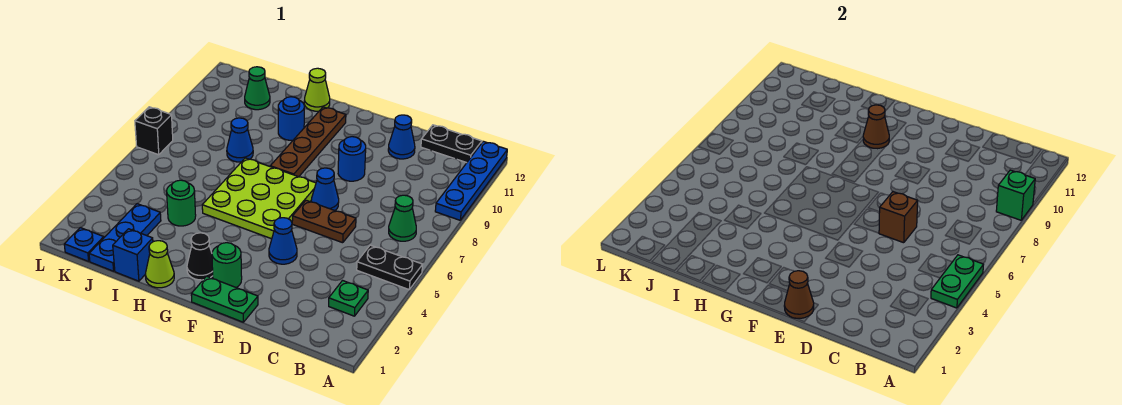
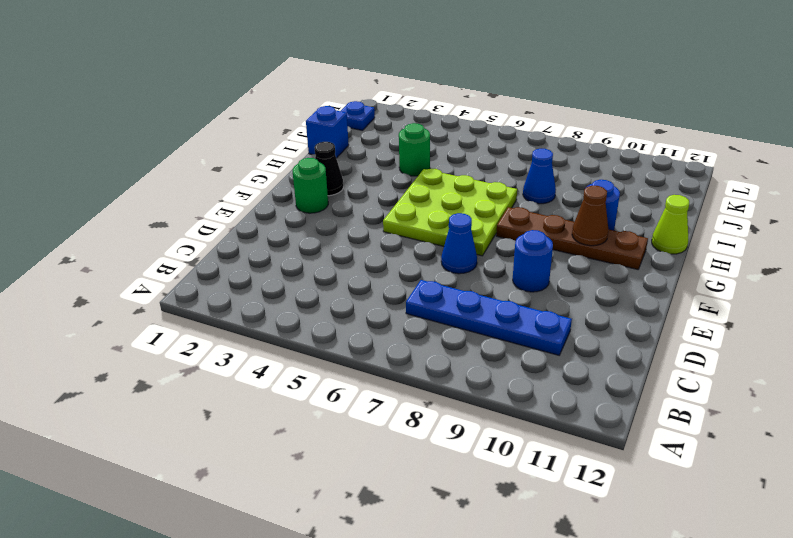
blue 1x4 plate [406,280,572,355] -> blue 1x4 plate moved to [435,141,507,220]
none -> black 1x2 plate [357,245,423,290]
none -> green 1x1 plate [329,281,368,316]
none -> green 1x1 cone [389,195,416,241]
none -> black 1x2 plate [421,125,482,163]

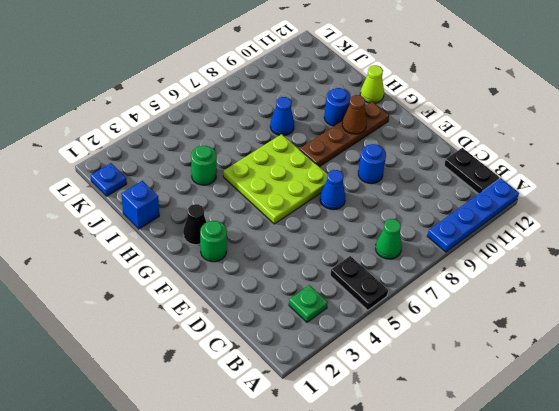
none -> brown 1x2 plate [292,200,356,243]
none -> blue 1x1 cone [388,115,415,159]
none -> green 1x2 plate [191,276,258,322]
none -> blue 1x1 cone [269,218,297,264]

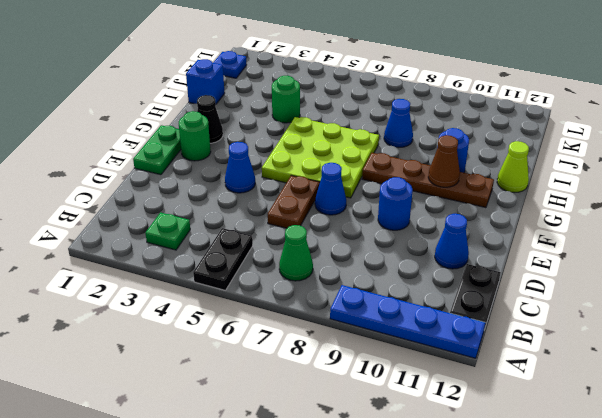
none -> lime 1x1 cone [145,241,174,288]
none -> blue 1x3 plate [89,204,161,271]
none -> green 1x1 cone [245,67,270,110]
none -> black 1x1 brick [135,107,173,155]

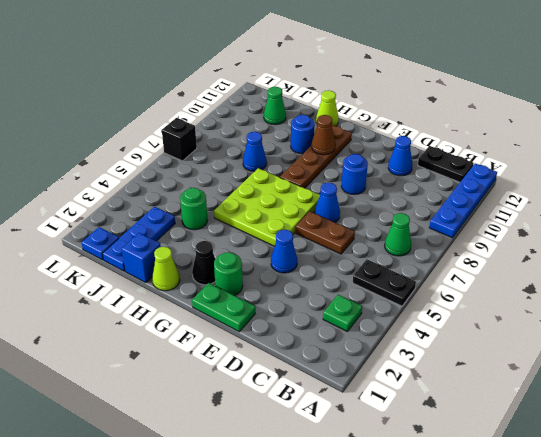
none -> green 1x2 plate [931,255,984,308]
none -> green 1x1 brick [996,170,1035,220]
none -> brown 1x1 brick [879,192,918,243]
none -> brown 1x1 cone [784,271,814,318]

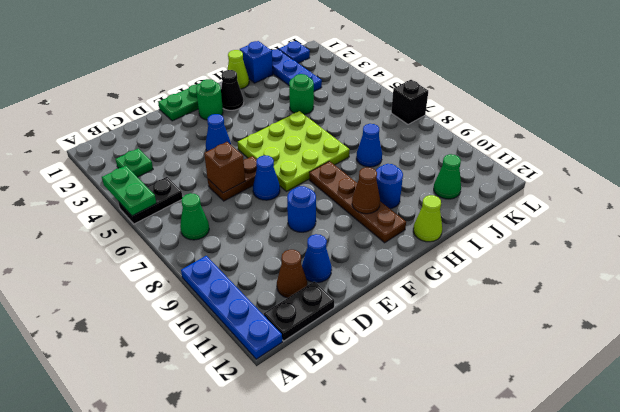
brown 1x1 cone [277,250,307,298] -> brown 1x1 cone moved to [784,271,814,318]
none -> green 1x1 brick [996,170,1035,220]

